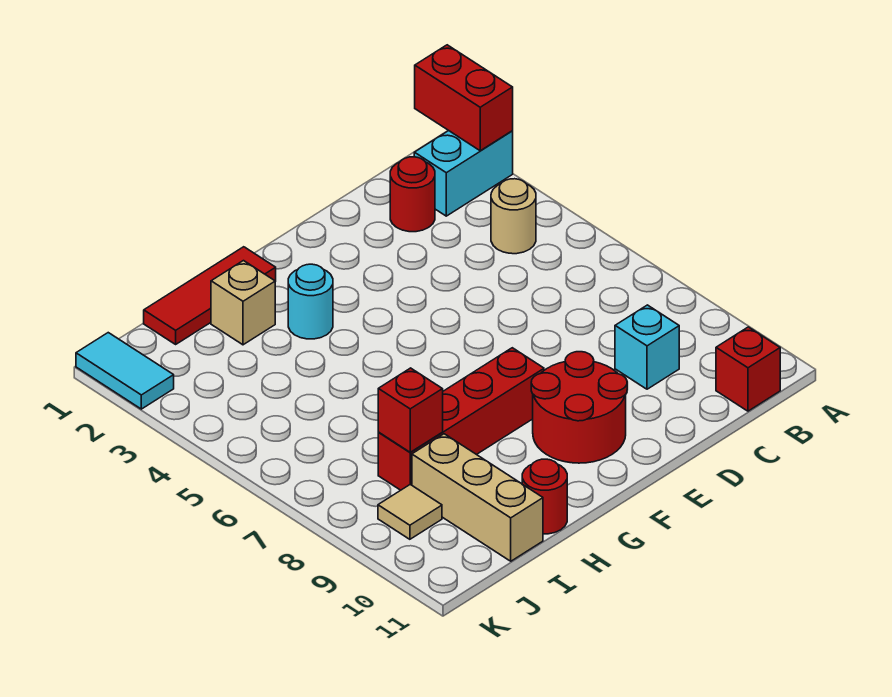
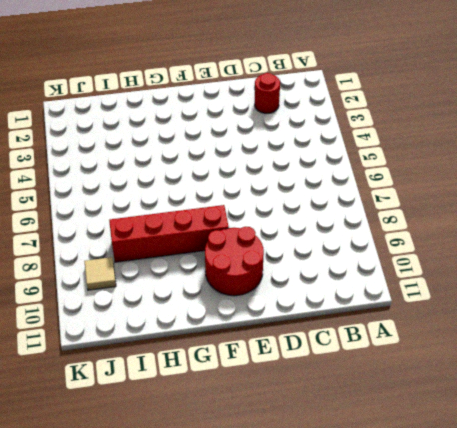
none -> cyan 1x2 brick [414,131,513,216]
none -> tan 1x1 round brick [491,179,536,254]
none -> red 1x1 brick [716,327,780,411]

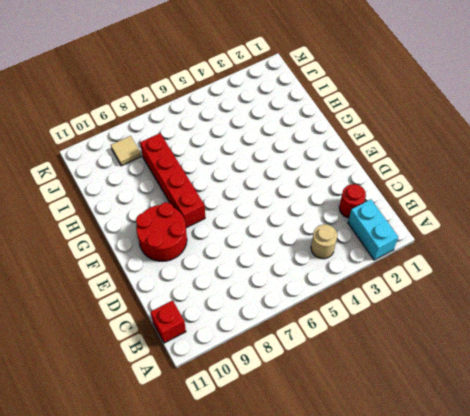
none -> cyan 1x1 brick [615,305,679,389]
none -> red 1x3 tile [144,247,276,344]
none -> cyan 1x1 round brick [288,264,333,339]

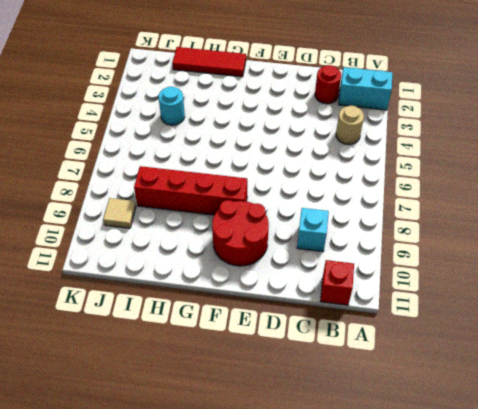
cyan 1x1 round brick [159,87,185,125] -> cyan 1x1 round brick moved to [288,264,333,339]
none -> tan 1x1 brick [211,261,275,345]
none -> red 1x1 round brick [522,459,567,534]
none -> tan 1x3 brick [412,434,543,561]

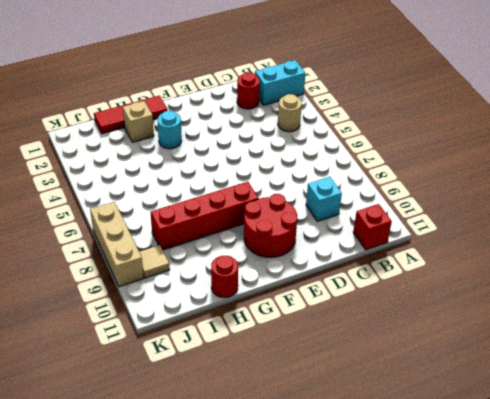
tan 1x3 brick [90,202,144,287] -> tan 1x3 brick moved to [412,434,543,561]
none -> cyan 1x2 tile [76,333,174,409]
none -> red 1x2 brick [415,45,513,151]
none -> red 1x1 brick [378,368,443,452]

